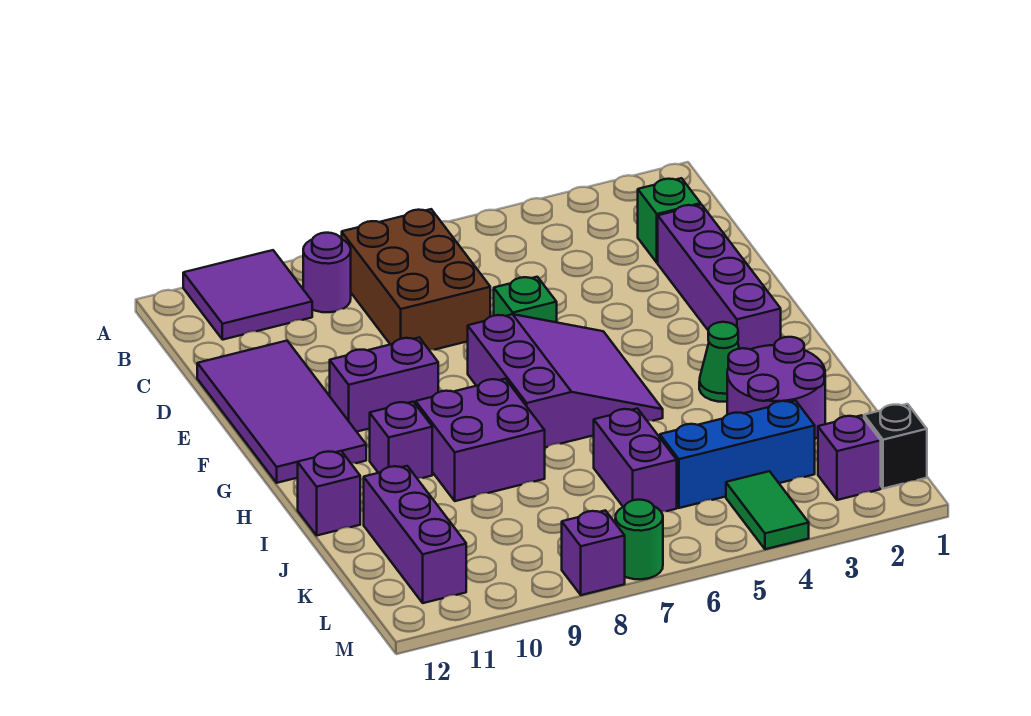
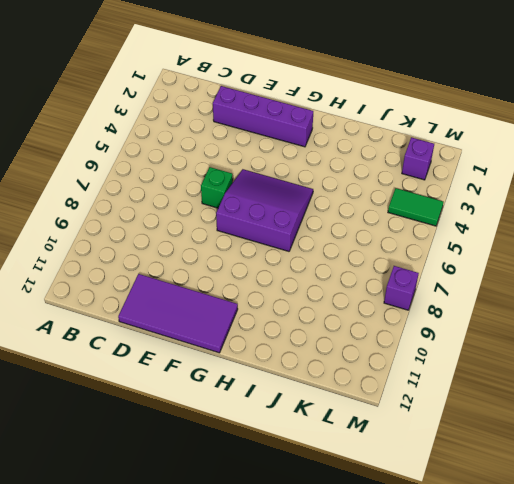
none -> purple 2x2 tile [183,250,312,340]
none -> brown 2x3 brick [342,209,490,350]
none -> purple 1x1 round brick [303,233,351,312]

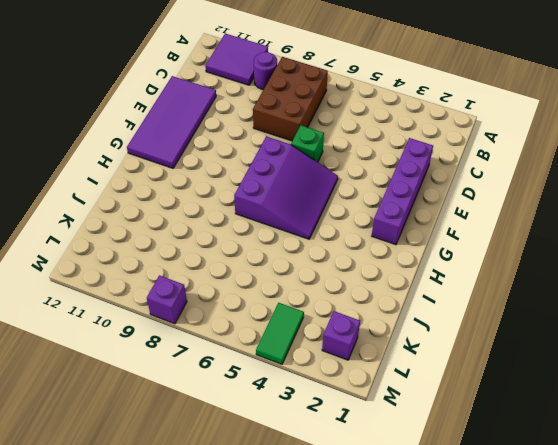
none -> green 1x1 brick [638,178,701,263]
none -> purple 1x2 brick [330,338,438,432]
none -> green 1x1 cone [699,322,739,402]

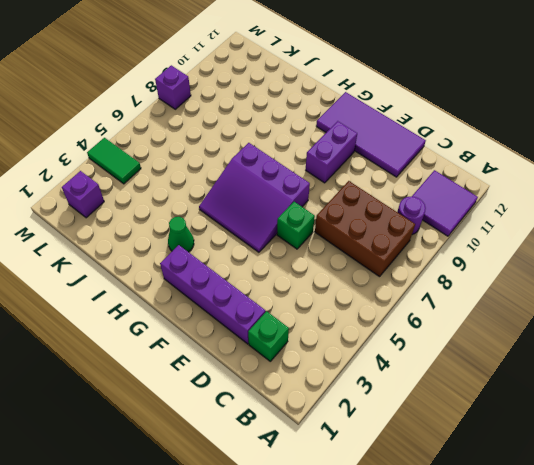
none -> purple 2x2 brick [416,379,545,501]
none -> purple 1x1 brick [370,402,432,478]
none -> purple 2x2 round brick [727,337,825,439]

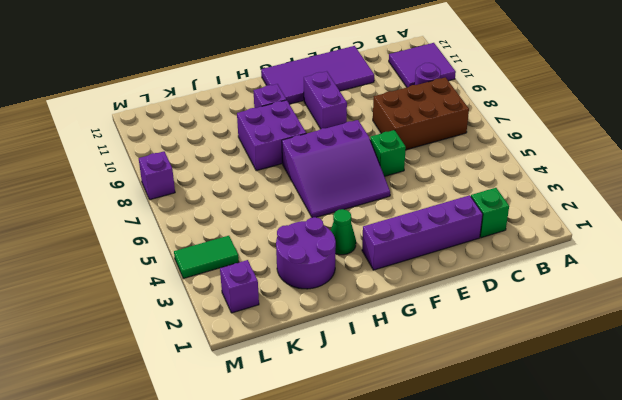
none -> purple 1x1 brick [298,451,360,535]
none -> purple 1x2 brick [594,409,677,512]
none -> purple 1x3 brick [364,466,466,603]

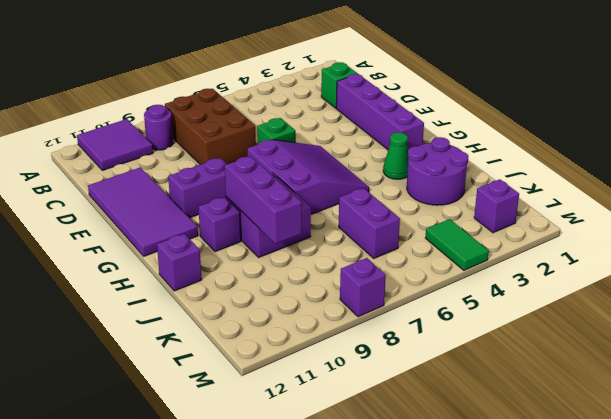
purple 1x3 brick [225,156,302,244] -> purple 1x3 brick moved to [364,466,466,603]
none -> blue 1x3 brick [660,401,815,508]
none -> black 1x1 brick [864,404,927,489]
none -> green 1x1 round brick [615,500,663,579]

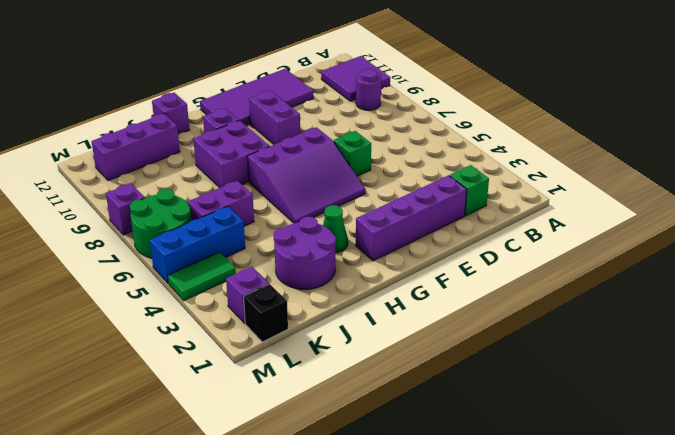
blue 1x3 brick [150,206,245,283] -> blue 1x3 brick turned to [660,401,815,508]
green 2x2 round brick [130,189,191,258] -> green 1x1 round brick [615,500,663,579]
none -> brown 2x3 brick [342,209,490,350]

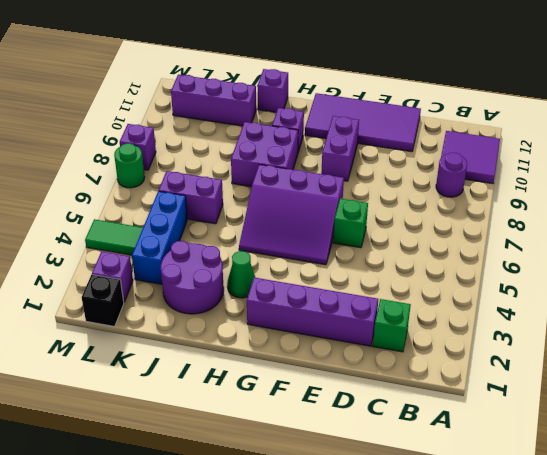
none -> brown 2x3 brick [342,209,490,350]

